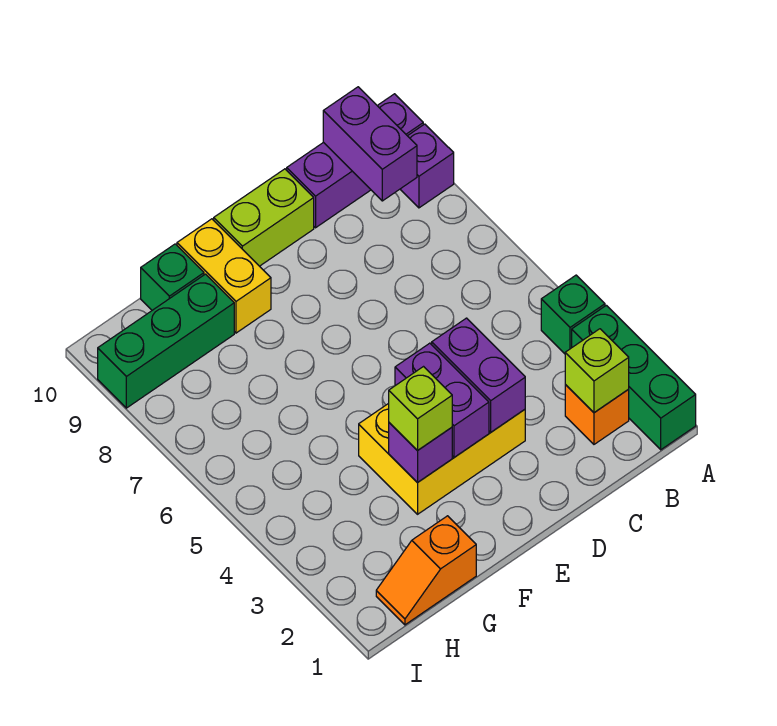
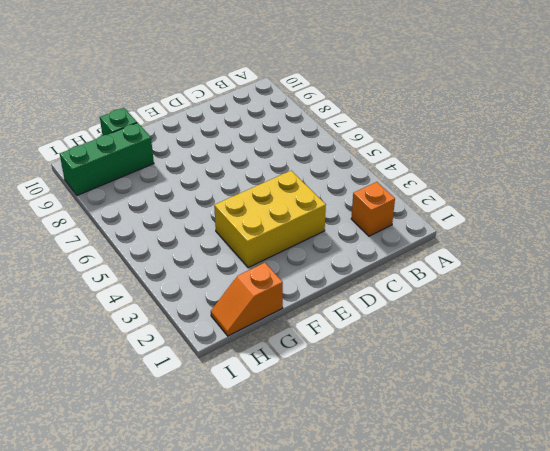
none -> green 1x3 brick [572,305,696,450]
none -> green 1x1 brick [541,275,605,354]
none -> purple 1x1 brick [400,124,454,208]

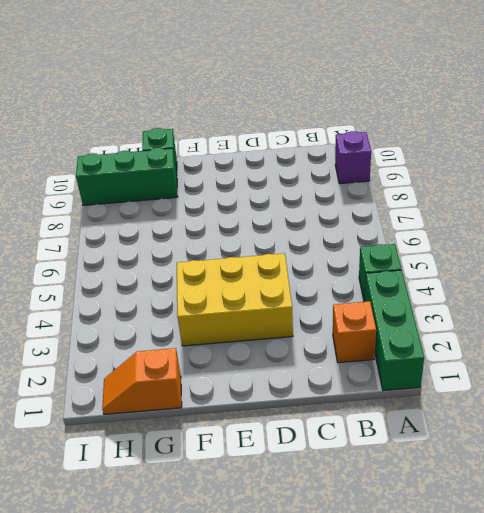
none -> purple 1x3 brick [287,94,423,228]
none -> lime 1x2 brick [214,169,314,266]
none -> yellow 1x2 brick [177,219,271,333]

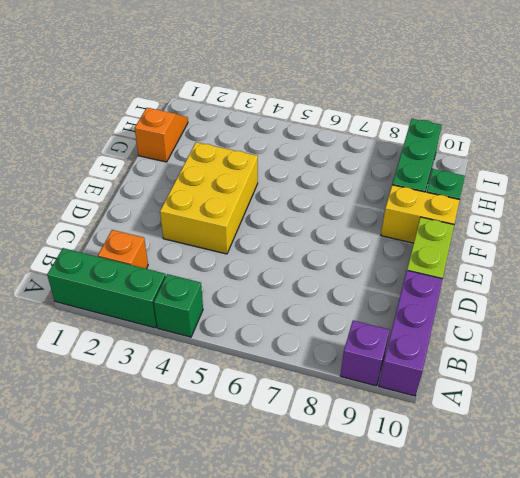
none -> lime 1x1 brick [565,329,629,413]
none -> purple 1x2 brick [323,87,417,201]
none -> purple 1x2 brick [432,318,525,432]

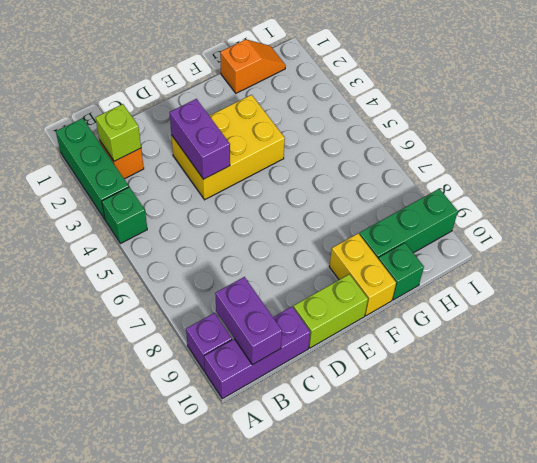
none -> purple 1x2 brick [395,343,489,457]
none -> purple 1x1 brick [389,423,452,483]
none -> lime 1x1 brick [389,367,452,451]

